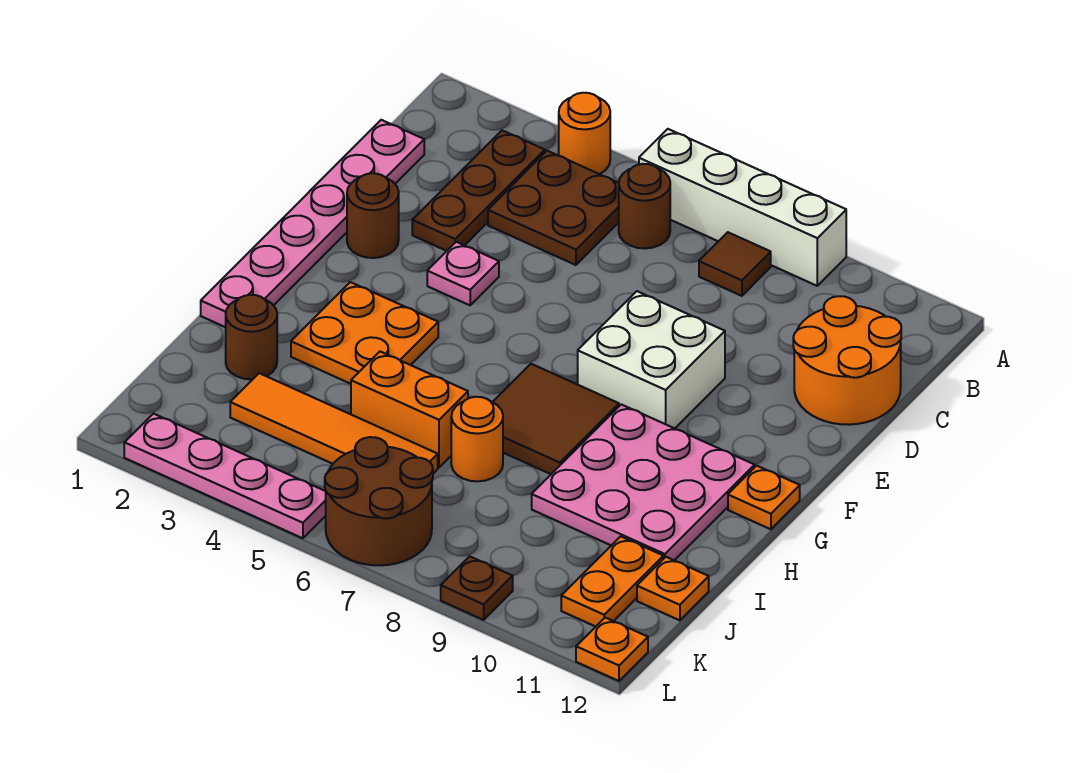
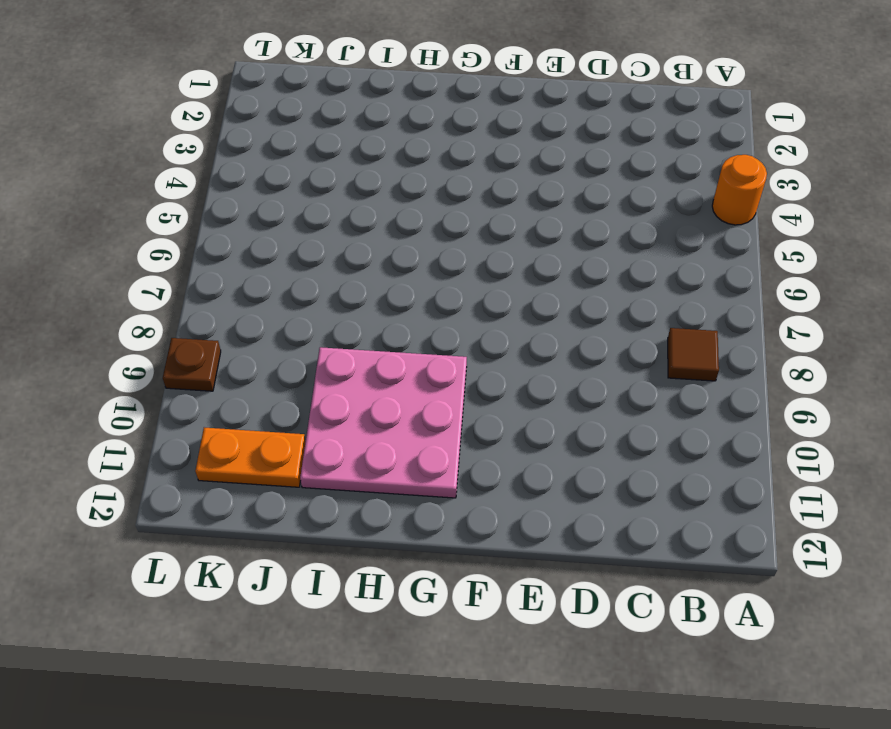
none -> white 1x4 brick [639,129,846,286]
none -> brown 1x3 plate [412,130,545,251]
none -> brown 2x2 plate [488,151,619,265]

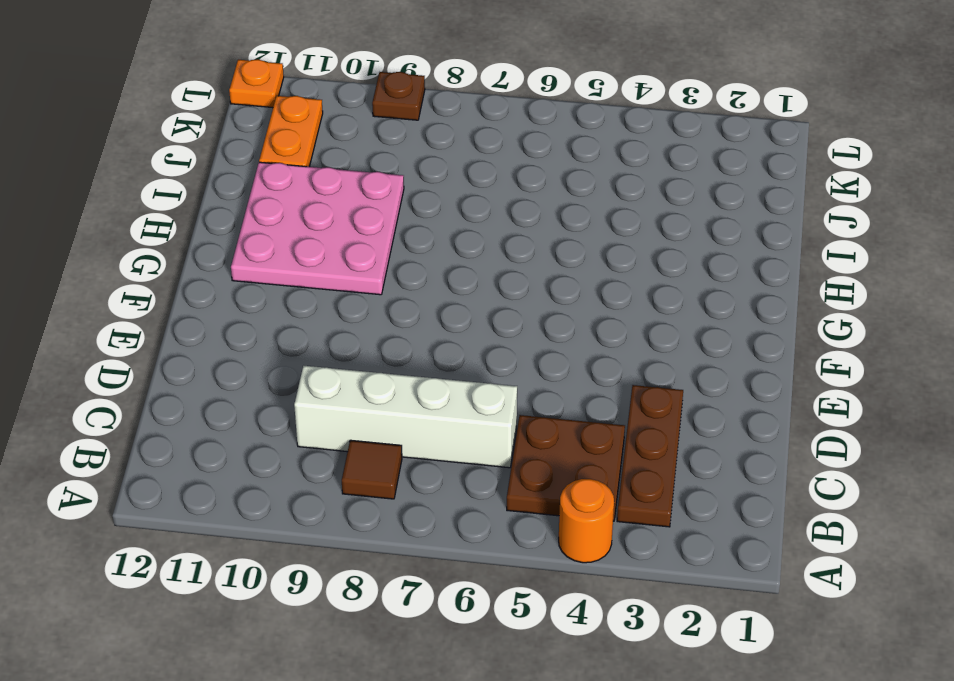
white 1x4 brick [294,366,517,468] -> white 1x4 brick moved to [639,129,846,286]
none -> brown 1x1 round brick [619,164,670,249]
none -> pink 1x6 plate [201,120,424,327]
none -> orange 2x2 round brick [793,296,901,425]

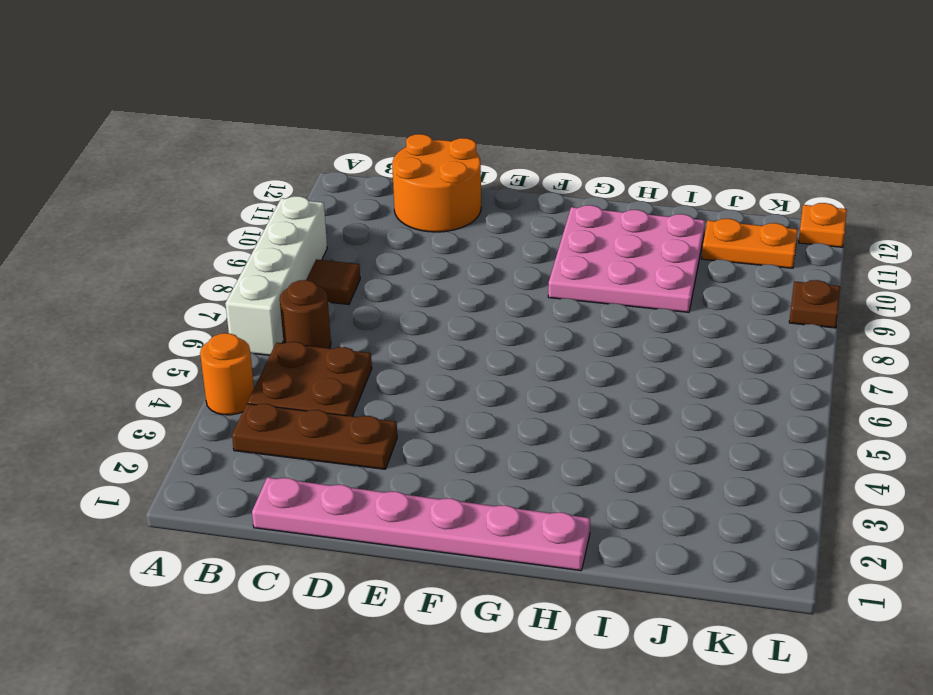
none -> brown 1x1 round brick [347,173,399,258]
none -> pink 1x1 plate [427,242,499,305]
none -> white 2x2 brick [578,291,725,428]

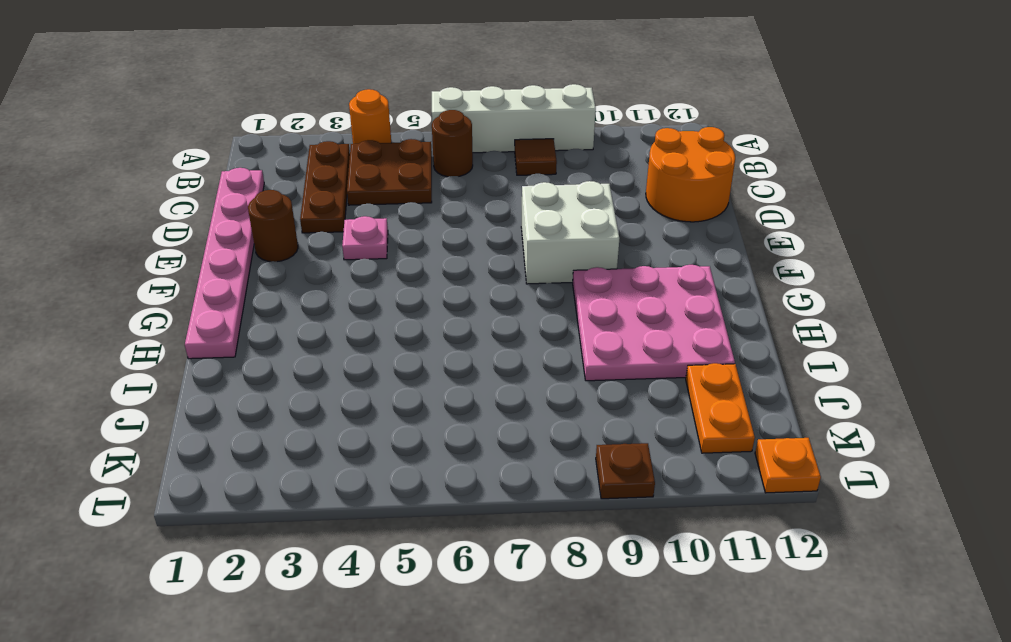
none -> orange 2x2 plate [291,282,438,384]
none -> brown 2x2 tile [493,364,619,474]
none -> orange 1x1 plate [728,466,800,529]

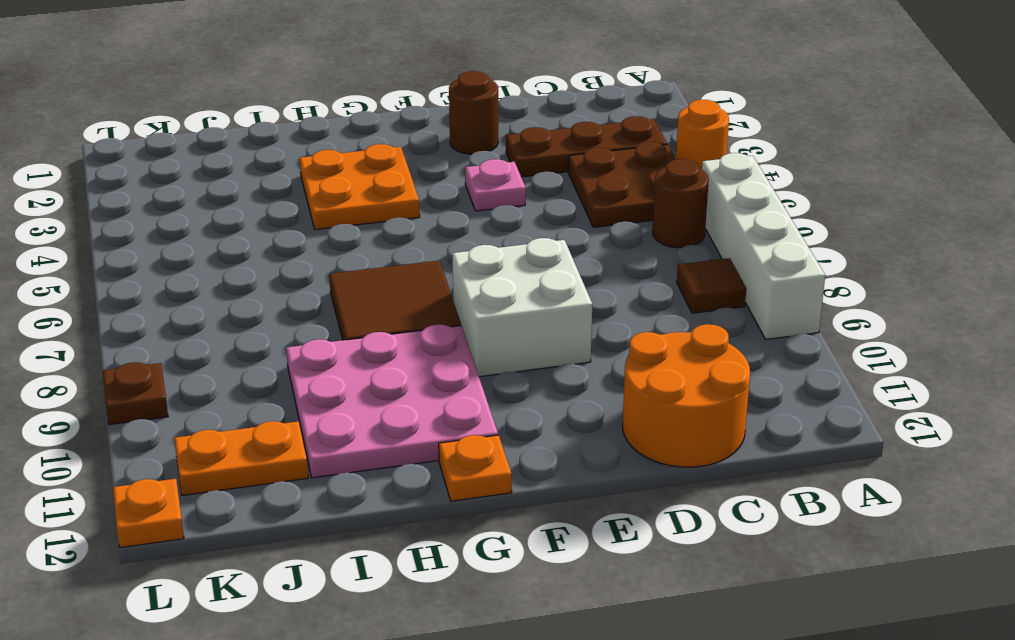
none -> pink 1x6 plate [201,120,424,327]
none -> brown 1x1 round brick [226,295,277,379]
none -> orange 1x2 brick [351,352,468,468]

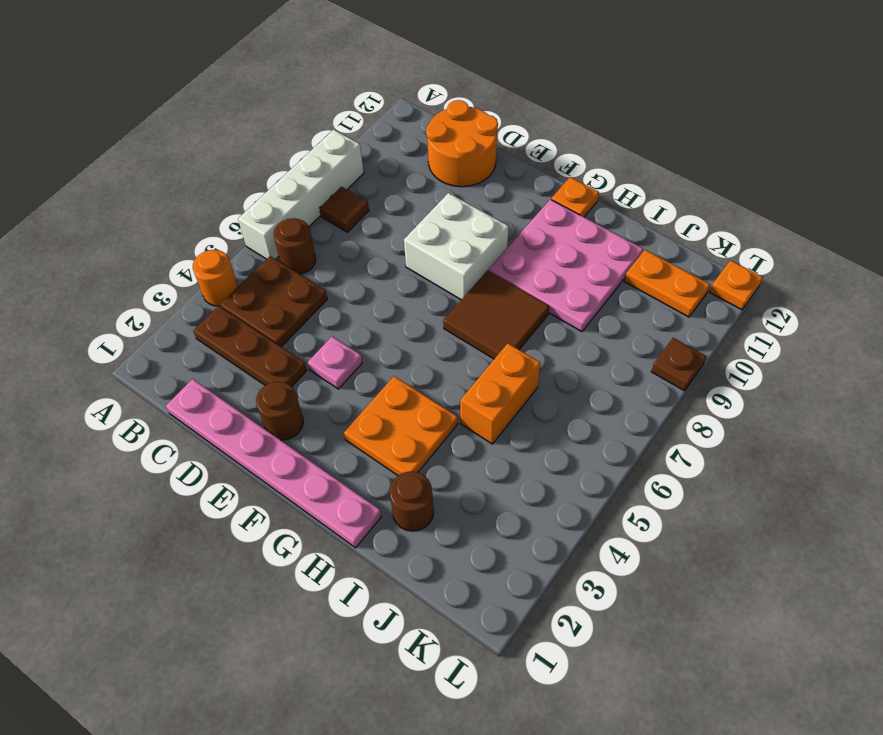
none -> orange 1x1 round brick [451,397,503,481]
none -> orange 1x4 tile [230,373,438,474]
none -> orange 1x1 plate [637,557,709,620]

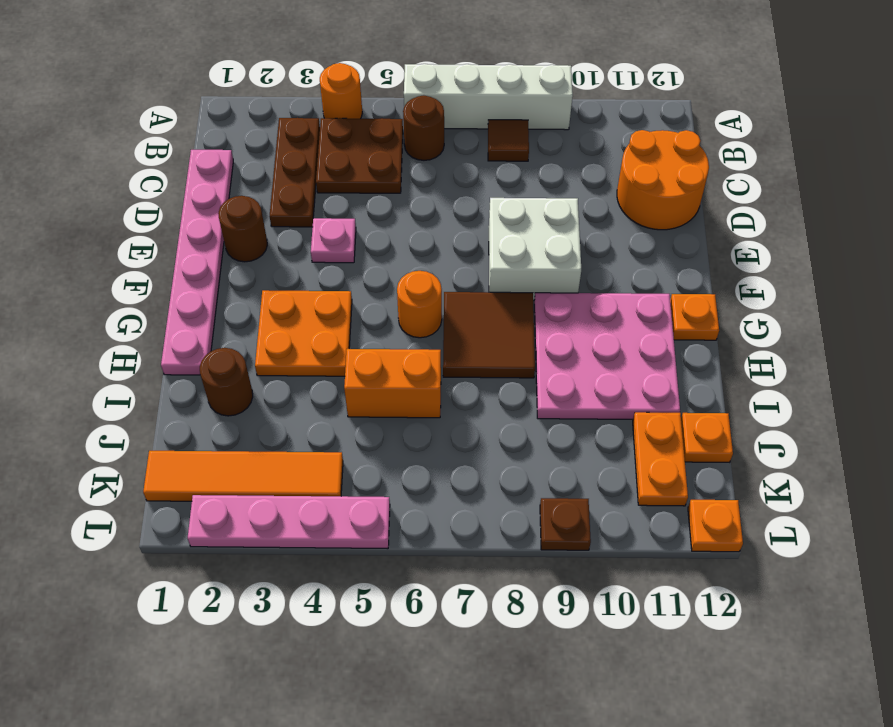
orange 1x1 round brick [397,271,442,338] -> orange 1x1 round brick moved to [451,397,503,481]
orange 1x4 tile [143,451,343,501] -> orange 1x4 tile moved to [230,373,438,474]
none -> brown 2x2 round brick [325,437,433,565]

